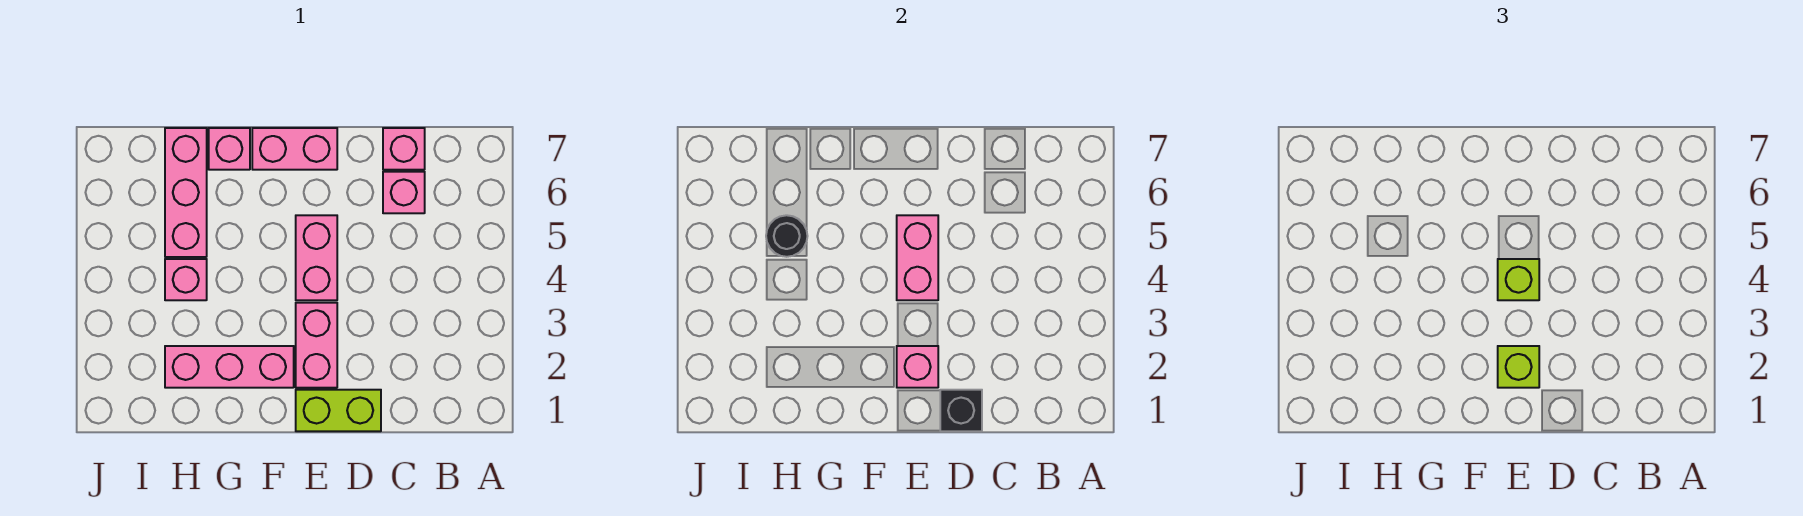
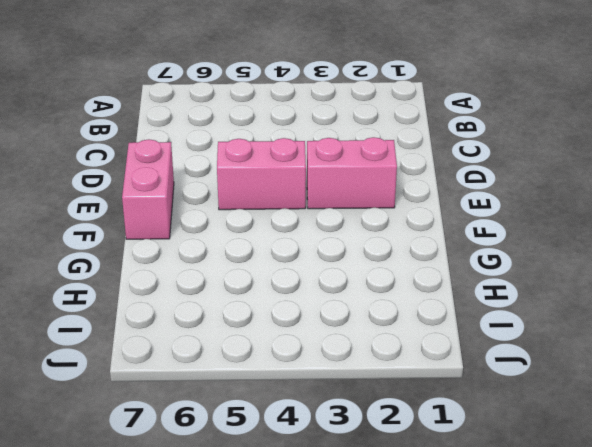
none -> pink 1x1 brick [383,172,425,213]
none -> pink 1x1 brick [383,128,425,170]
none -> lime 1x2 brick [296,390,381,431]

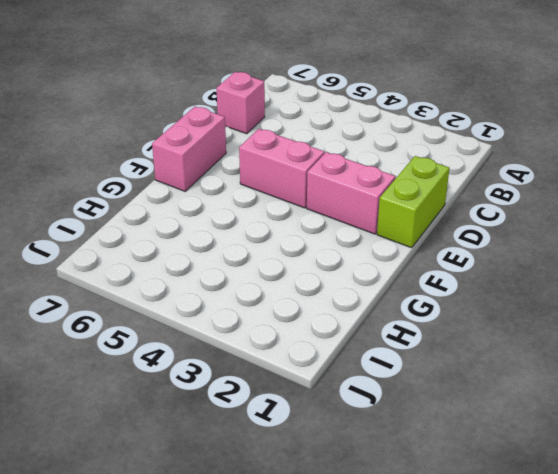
none -> pink 1x1 brick [383,172,425,213]
none -> pink 1x3 brick [165,346,294,388]
none -> pink 1x1 brick [209,128,250,170]

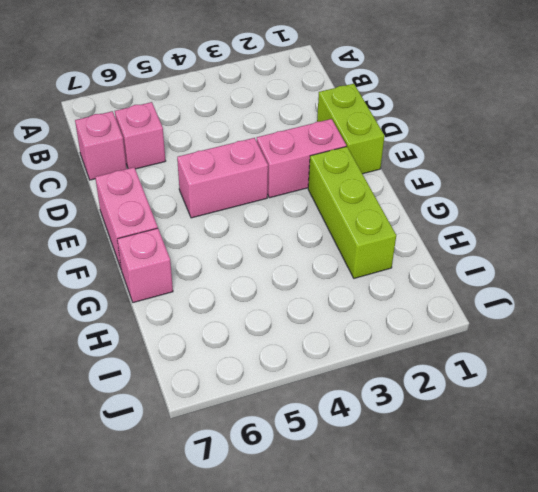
lime 1x3 brick [308,146,396,278] -> pink 1x3 brick [165,346,294,388]
none -> pink 1x1 brick [165,259,207,300]
none -> pink 1x3 brick [165,128,207,257]
none -> black 1x1 brick [940,390,982,431]

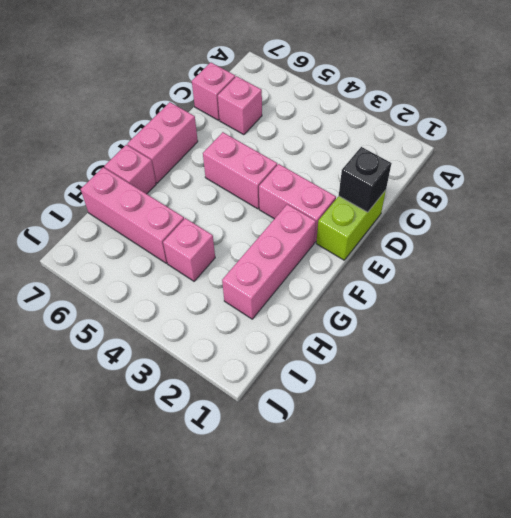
none -> pink 1x1 brick [897,346,938,388]
none -> pink 1x2 brick [897,215,938,300]
none -> black 1x1 round brick [766,215,807,257]

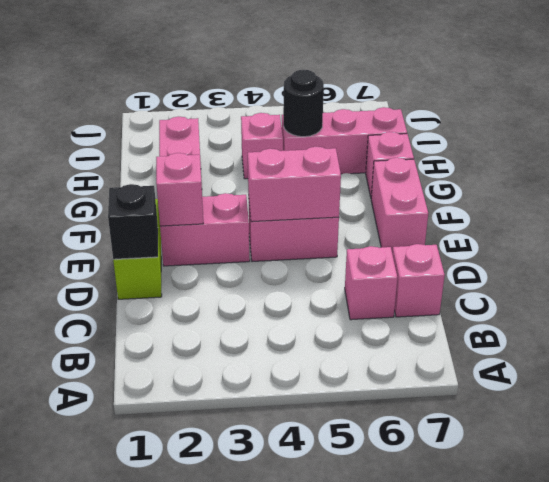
none -> lime 1x1 brick [1498,346,1539,388]
none -> lime 1x1 brick [1498,259,1539,300]

